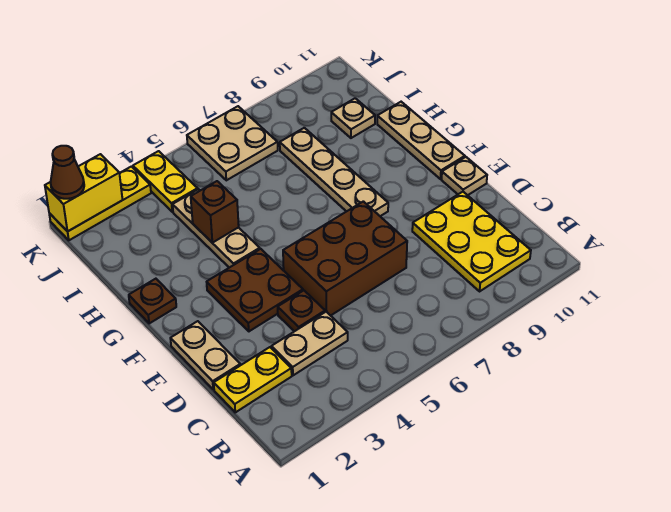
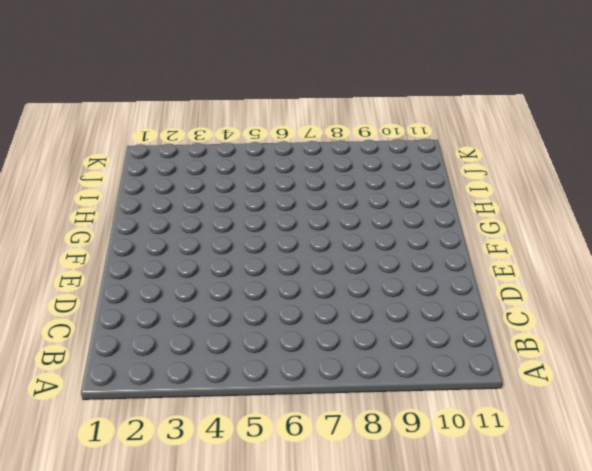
none -> yellow 2x3 plate [412,192,531,291]
none -> yellow 1x2 plate [214,347,292,412]
none -> tan 1x2 plate [271,312,348,375]

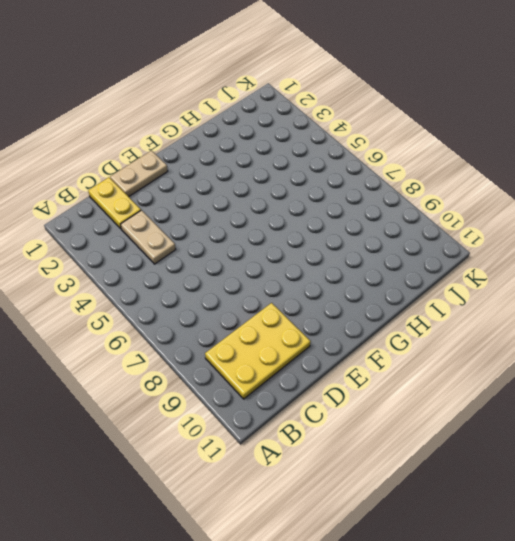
none -> brown 1x1 plate [278,291,325,331]
none -> brown 2x3 brick [283,201,407,316]
none -> brown 2x2 plate [207,249,303,331]

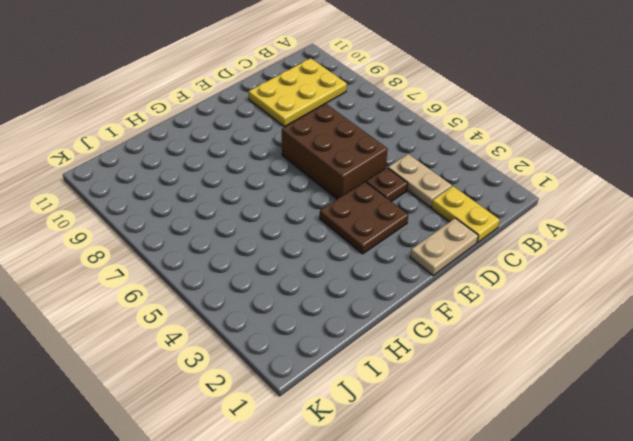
none -> tan 1x1 plate [442,157,487,195]
none -> tan 1x4 plate [280,128,388,216]
none -> tan 1x3 plate [377,102,465,179]

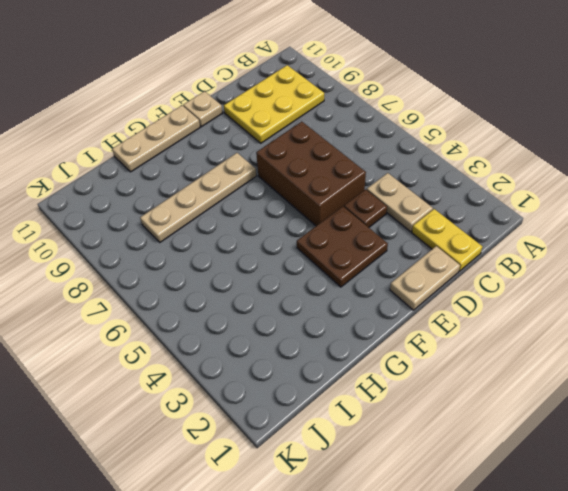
none -> brown 1x1 plate [129,279,176,323]
none -> tan 1x3 plate [173,189,260,268]
none -> tan 1x1 plate [331,98,375,138]

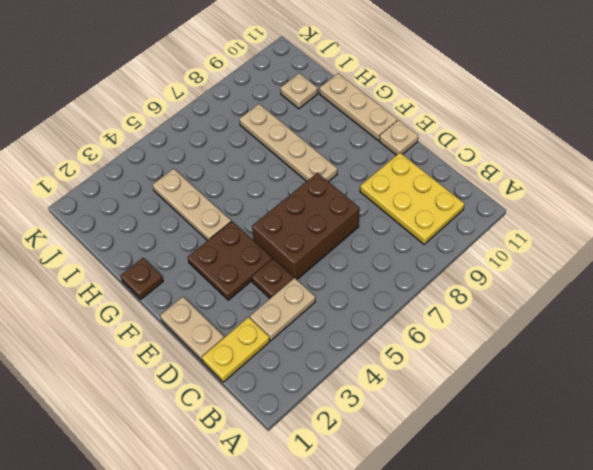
none -> yellow 1x2 plate [133,151,198,212]
none -> tan 2x2 plate [187,106,278,180]
none -> yellow 1x3 plate [49,167,151,240]

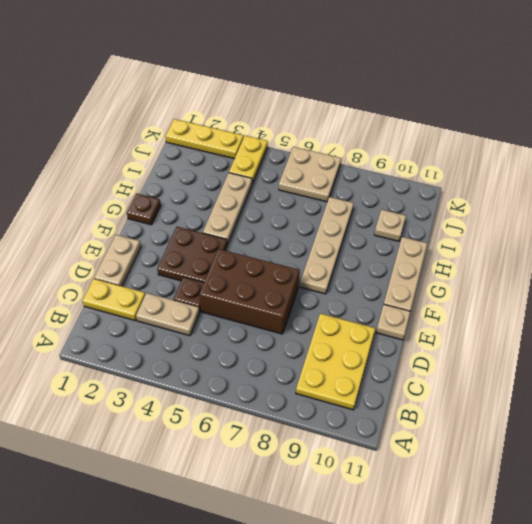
none -> brown 1x1 brick [191,181,239,243]
none -> yellow 1x2 brick [45,154,122,232]
none -> brown 1x1 cone [51,146,84,199]

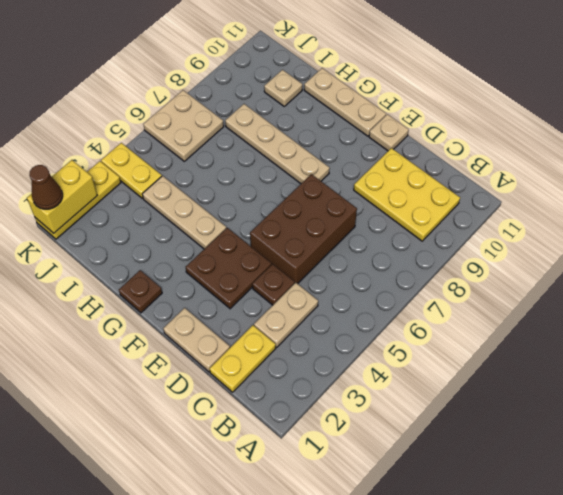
none -> brown 1x1 brick [191,181,239,243]

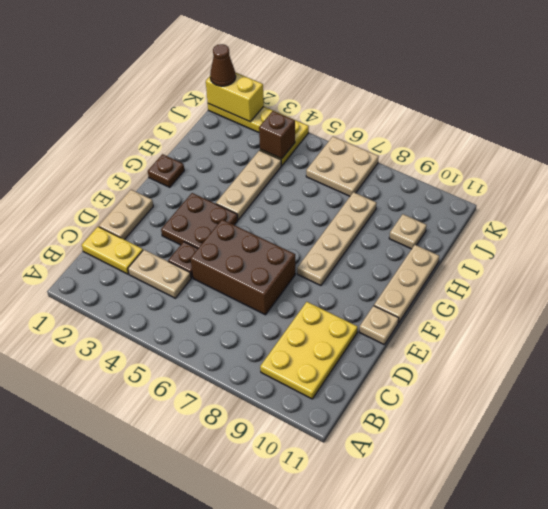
brown 1x1 brick [259,111,295,159] -> brown 1x1 brick moved to [191,181,239,243]

